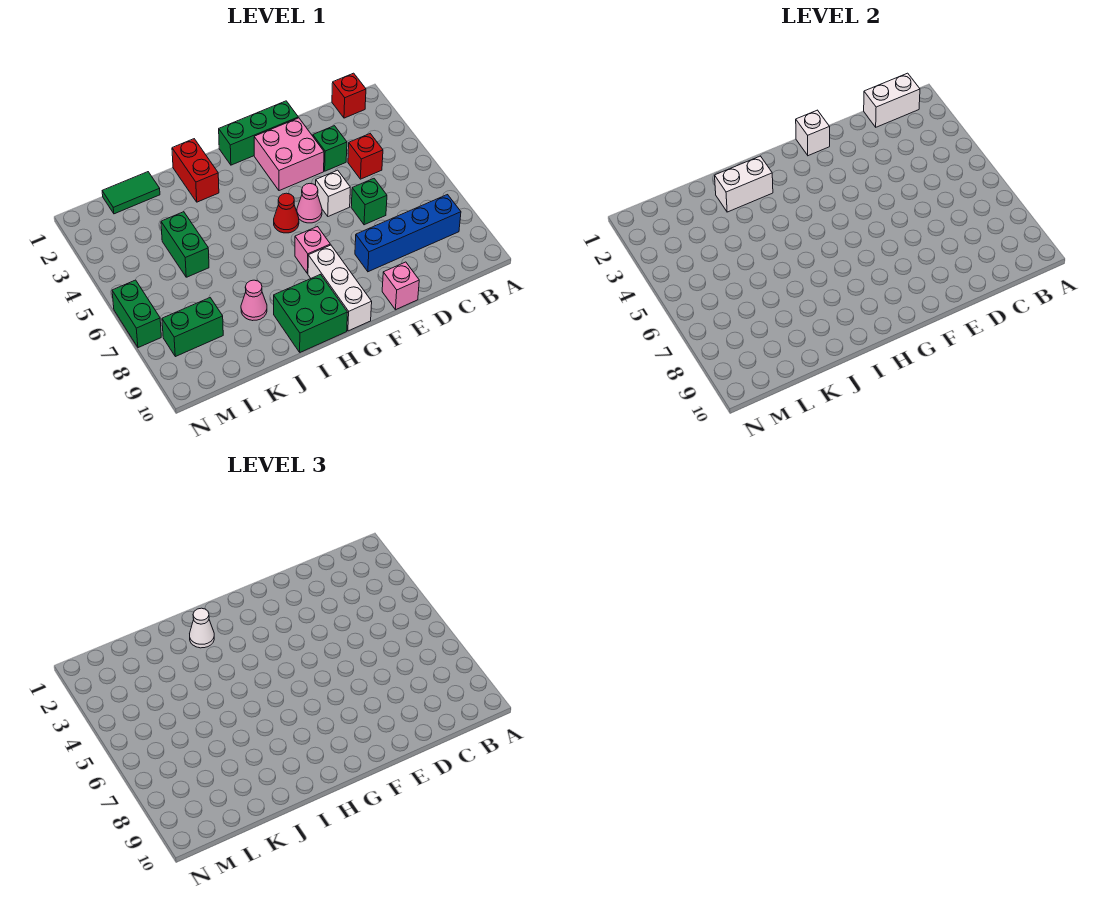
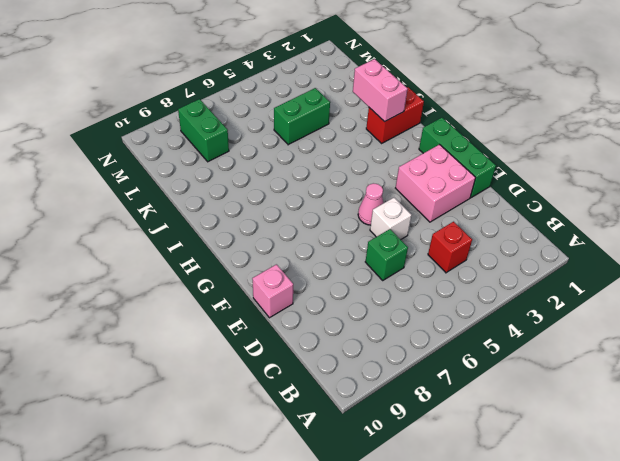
pink 1x2 brick [353,59,408,122] -> white 1x2 brick [715,156,773,212]
none -> red 1x1 brick [332,73,366,118]
none -> blue 1x4 brick [355,195,461,272]
none -> green 1x1 brick [313,126,347,171]

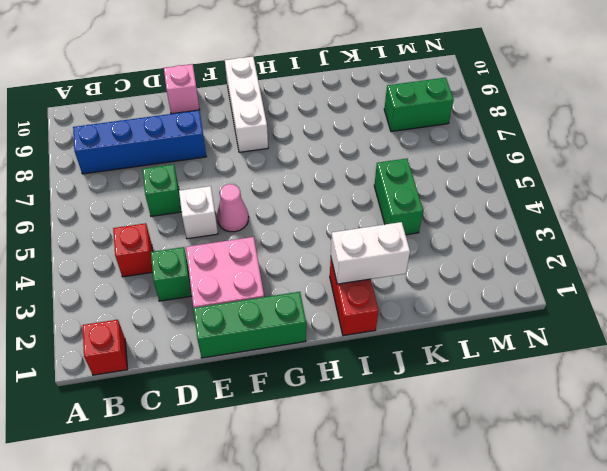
none -> red 1x1 cone [274,193,299,233]
none -> pink 1x1 brick [295,227,330,274]
none -> green 2x2 brick [274,274,348,352]

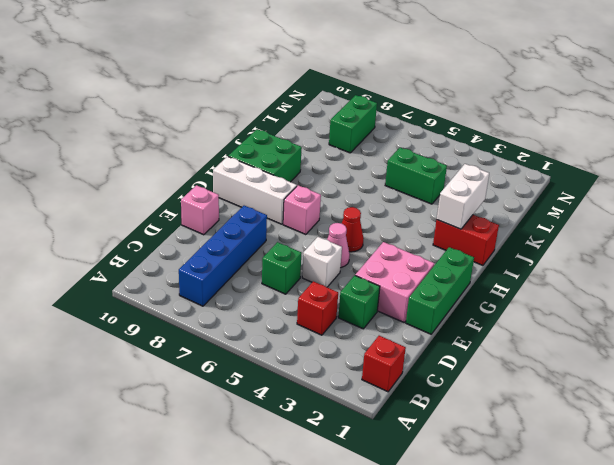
none -> pink 1x1 cone [241,280,267,321]
none -> green 1x2 tile [102,172,160,214]
none -> green 1x2 brick [112,280,161,348]

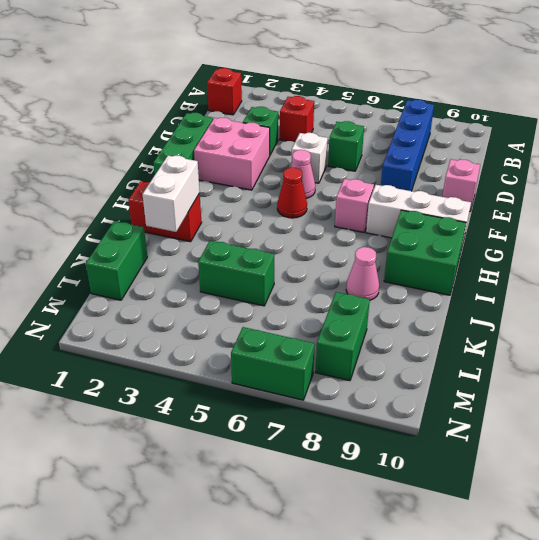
green 1x2 brick [86,221,147,300] -> green 1x2 tile [102,172,160,214]
none -> white 1x2 brick [864,73,920,127]
none -> white 1x1 brick [796,110,830,156]
none -> white 1x1 cone [190,608,214,648]

